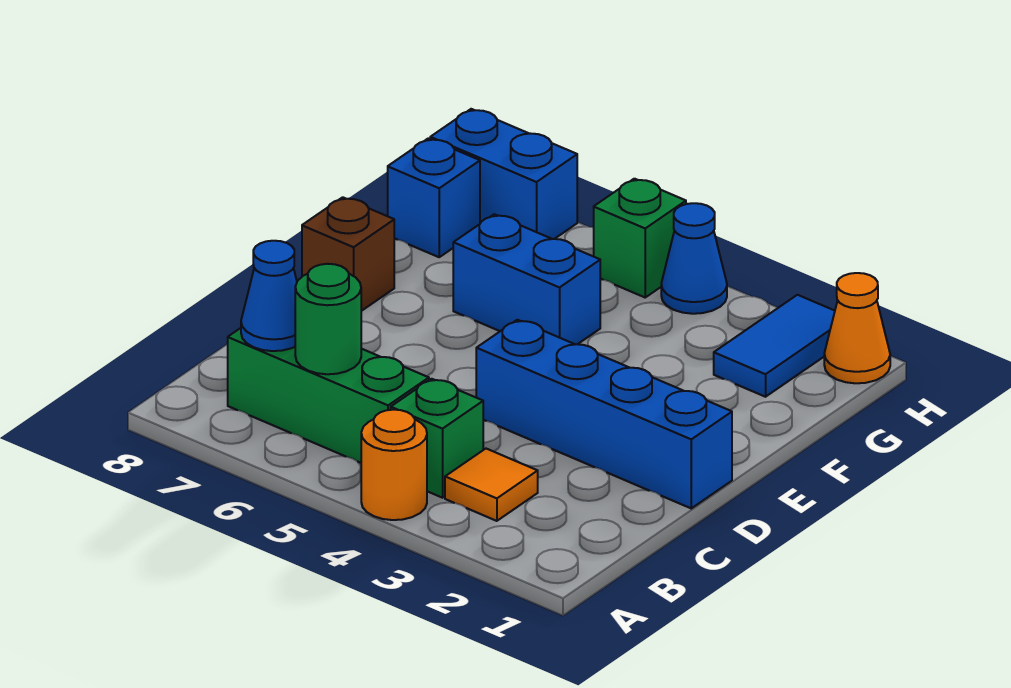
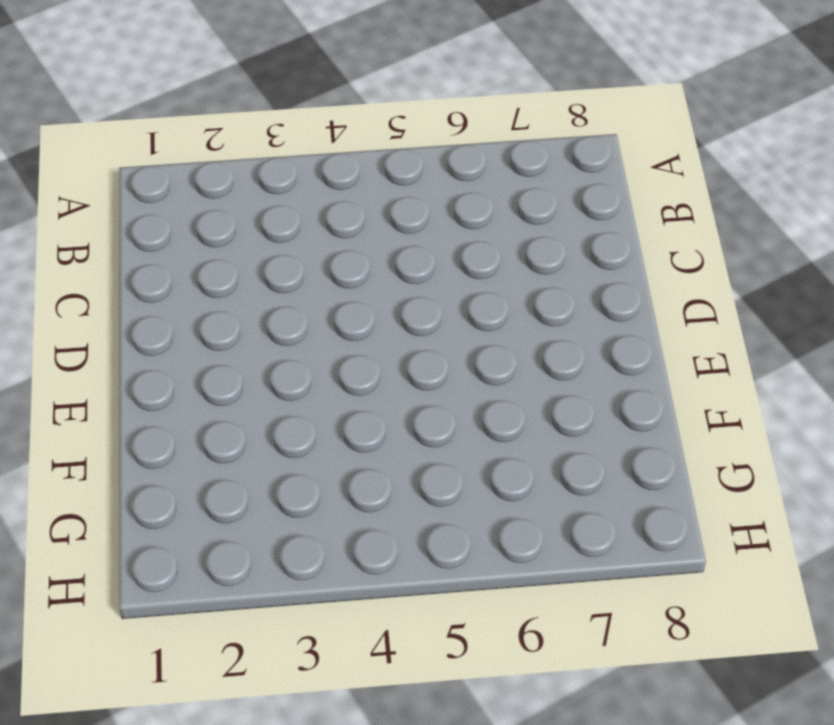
none -> orange 1x1 round brick [361,410,427,520]
none -> orange 1x1 tile [445,449,538,521]
none -> green 1x1 brick [391,379,483,498]

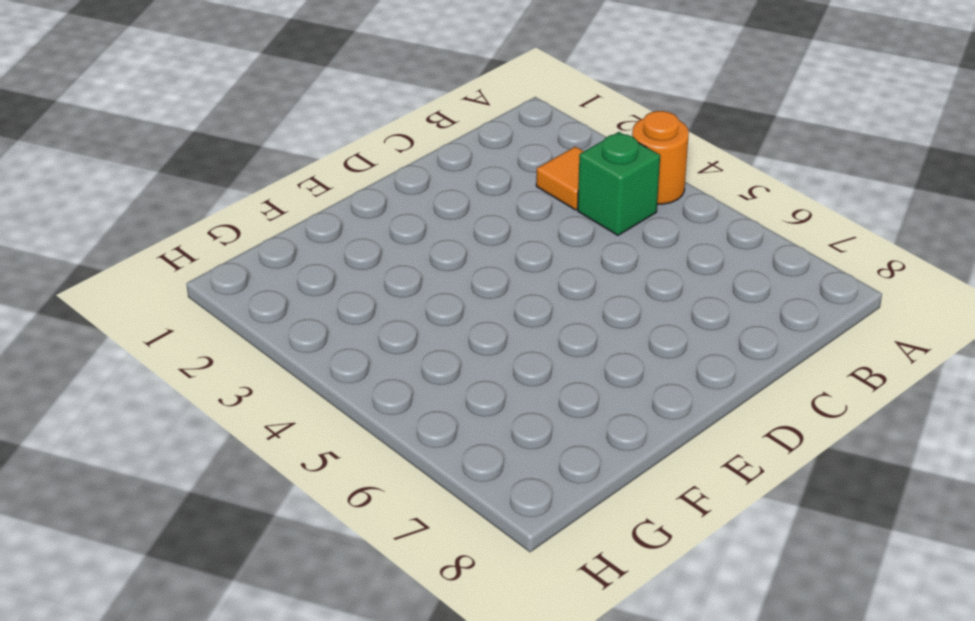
none -> green 1x3 brick [228,328,429,463]
none -> blue 1x4 brick [476,320,732,508]
none -> brown 1x1 brick [302,197,394,311]

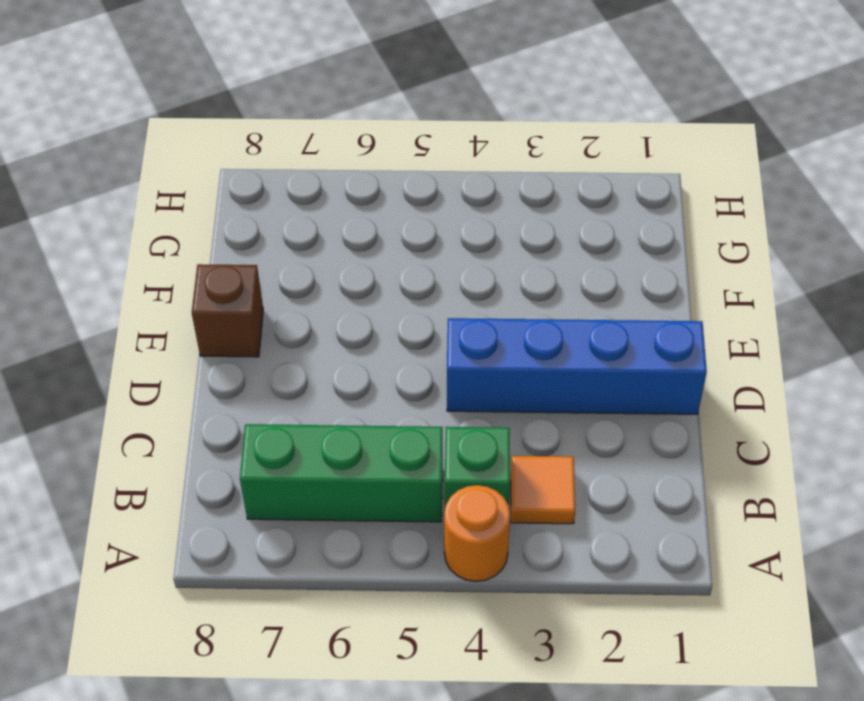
none -> blue 1x2 brick [453,214,600,344]
none -> blue 1x2 tile [714,295,835,397]
none -> blue 1x1 brick [388,138,480,257]

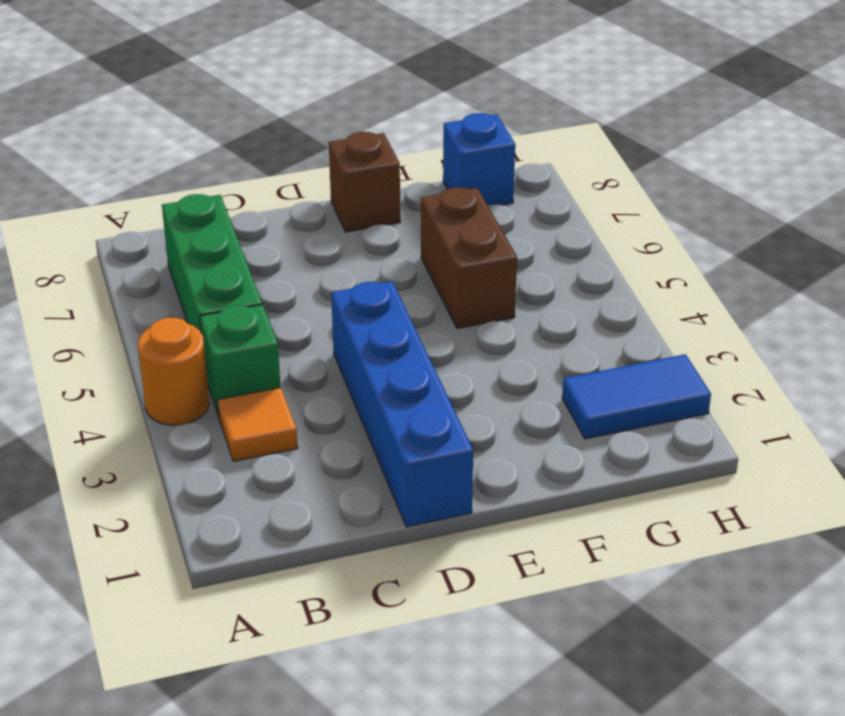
brown 1x2 brick [421,187,517,328] -> blue 1x2 brick [453,214,600,344]
none -> orange 1x1 cone [824,273,890,383]
none -> blue 1x1 cone [661,203,727,314]
none -> green 1x1 brick [594,179,686,297]

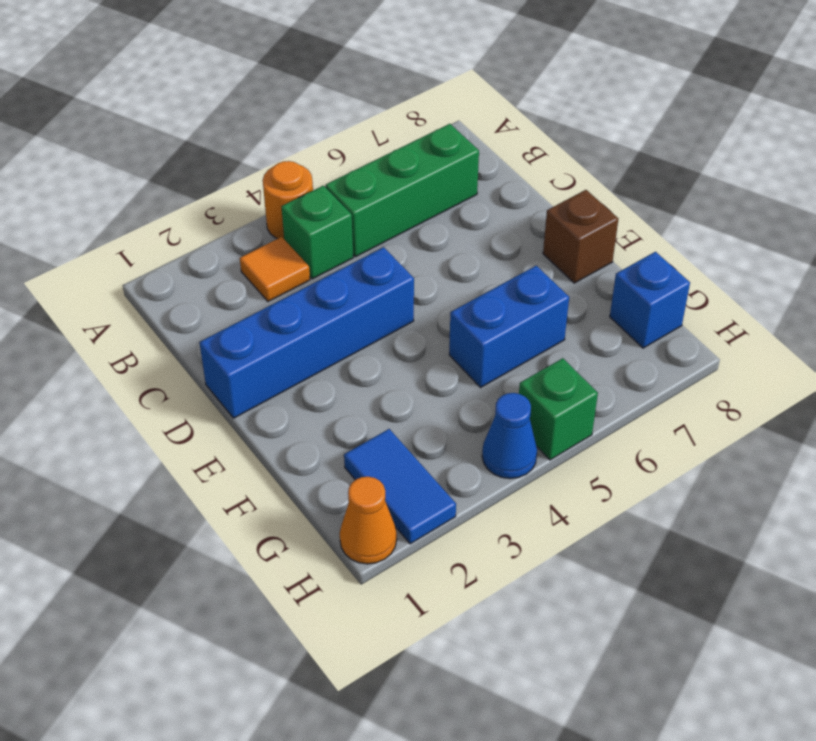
none -> blue 1x2 brick [430,109,577,239]
none -> green 1x1 round brick [295,264,361,374]
none -> blue 1x1 cone [241,241,297,351]

